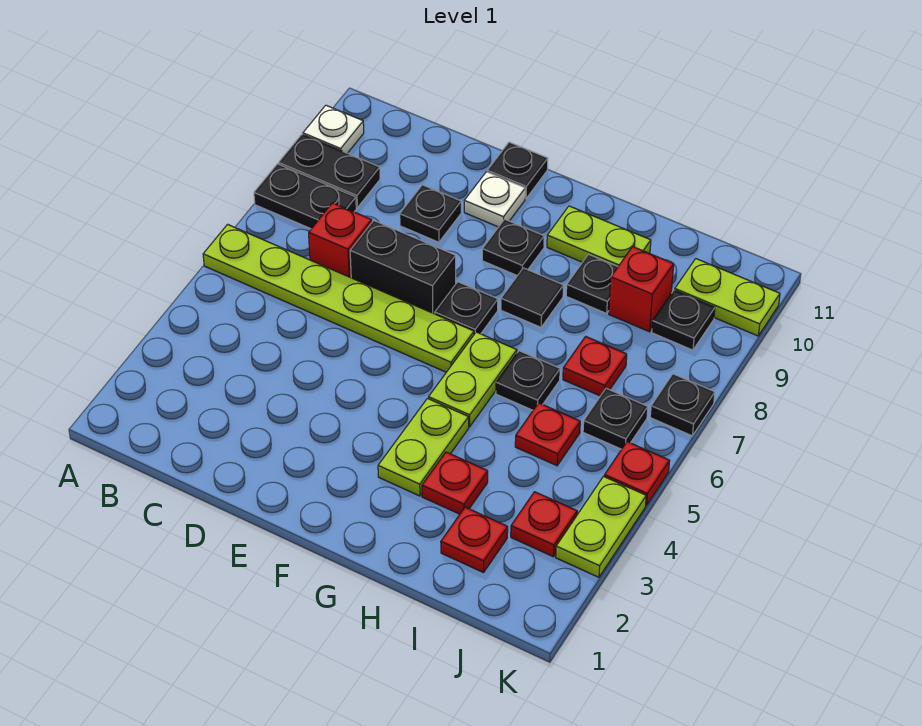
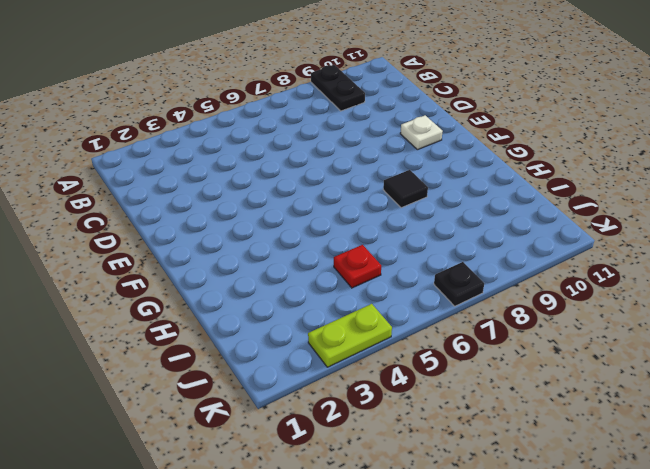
none -> lime 1x6 plate [203,224,474,372]
none -> black 1x2 plate [254,164,356,229]
none -> white 1x1 plate [303,105,364,153]

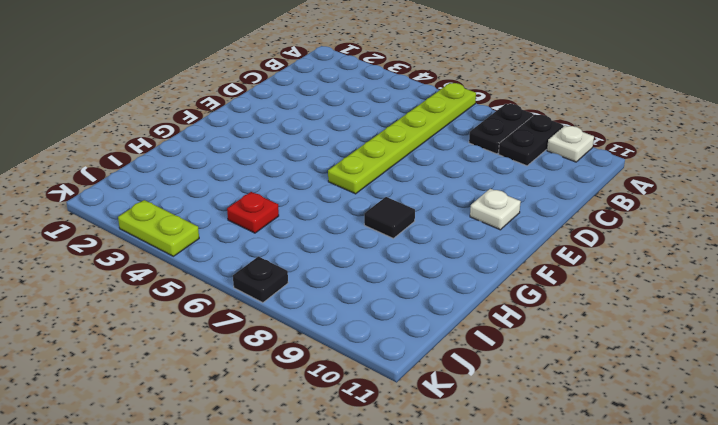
none -> red 1x1 brick [309,203,372,278]
none -> black 1x2 brick [350,221,456,314]
none -> black 1x1 plate [400,185,461,242]

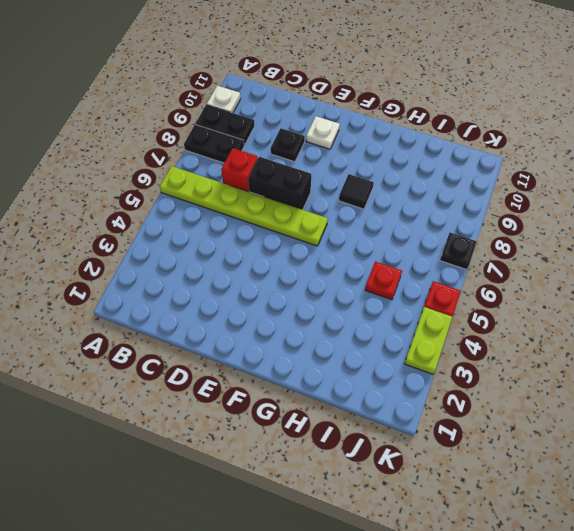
none -> black 1x1 plate [487,142,548,198]
none -> black 1x1 plate [435,282,498,334]
none -> black 1x1 plate [482,219,544,276]

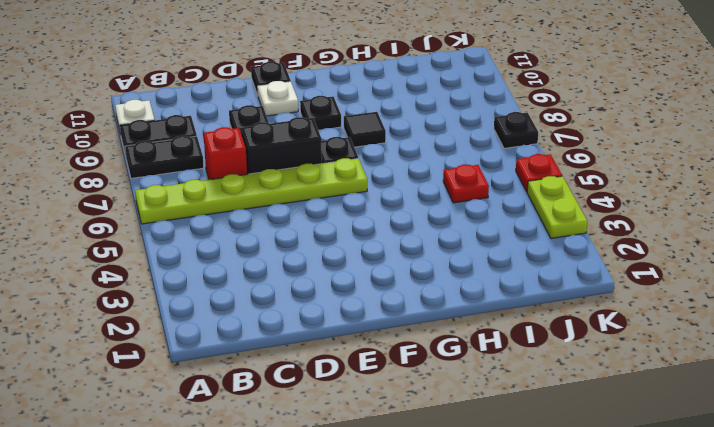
none -> lime 1x2 plate [378,399,469,496]
none -> lime 1x2 plate [429,332,517,427]
none -> lime 1x2 plate [547,206,651,266]

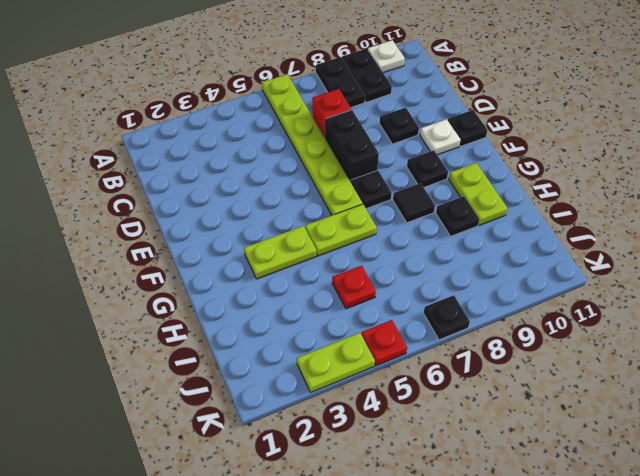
none -> red 1x1 plate [422,452,488,514]
none -> black 1x1 plate [496,351,560,410]
none -> red 1x1 plate [441,507,508,573]

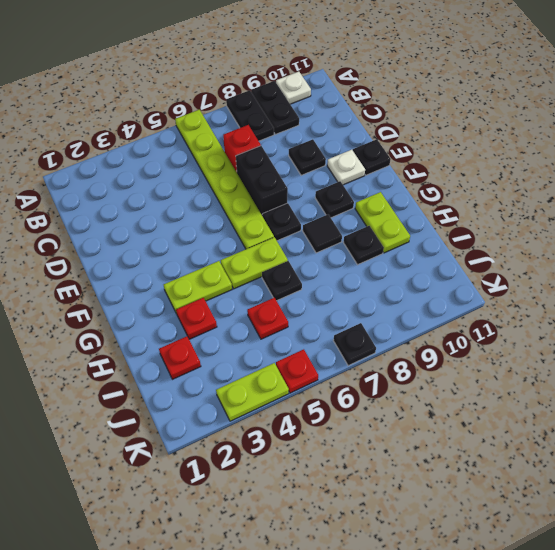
none -> red 1x1 plate [563,336,627,396]
none -> red 1x1 brick [609,247,674,332]
none -> red 1x1 plate [511,492,577,557]

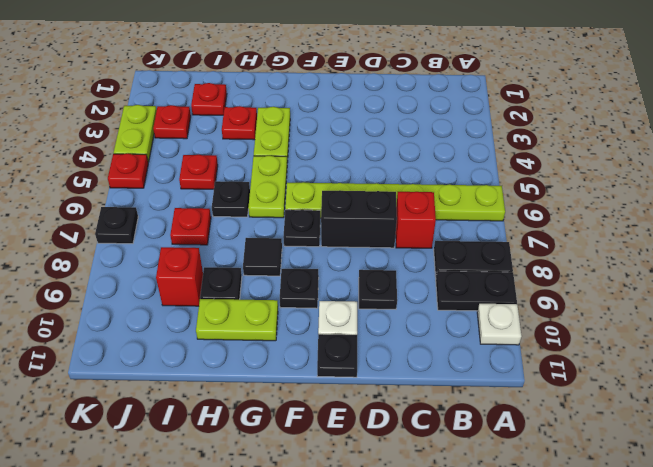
none -> black 1x1 plate [583,388,648,449]
none -> black 1x1 plate [652,290,715,350]
none -> lime 1x2 plate [675,259,780,336]

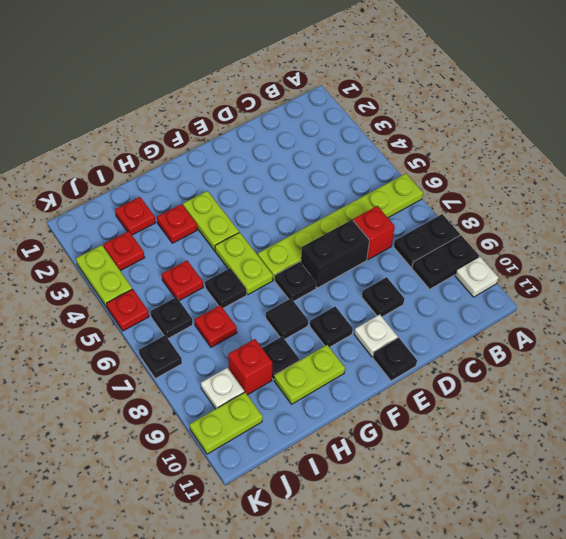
white 1x1 plate [201,368,244,409] -> black 1x1 plate [652,290,715,350]

